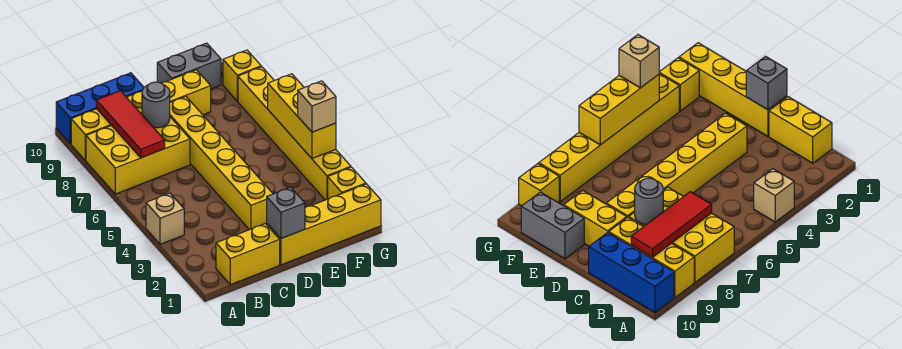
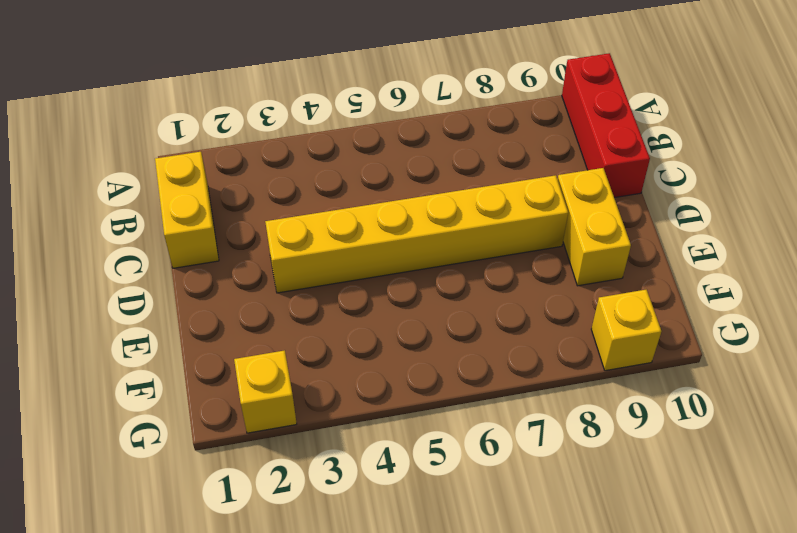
red 1x3 brick [562,53,650,198] -> blue 1x3 brick [56,73,144,144]
none -> tan 1x1 brick [146,193,184,244]
none -> yellow 2x3 brick [86,117,190,194]
none -> yellow 1x3 brick [71,91,142,161]

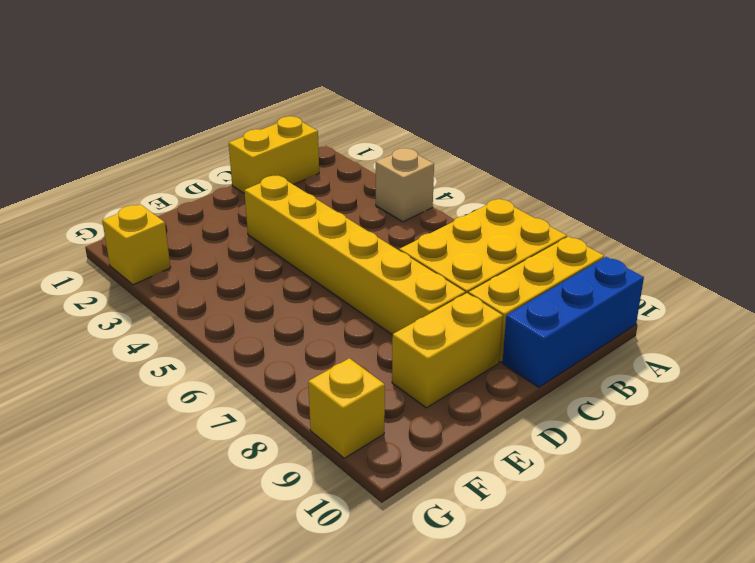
none -> yellow 1x4 brick [267,184,381,265]
none -> grey 1x2 brick [157,43,221,89]
none -> yellow 1x6 brick [238,67,351,200]

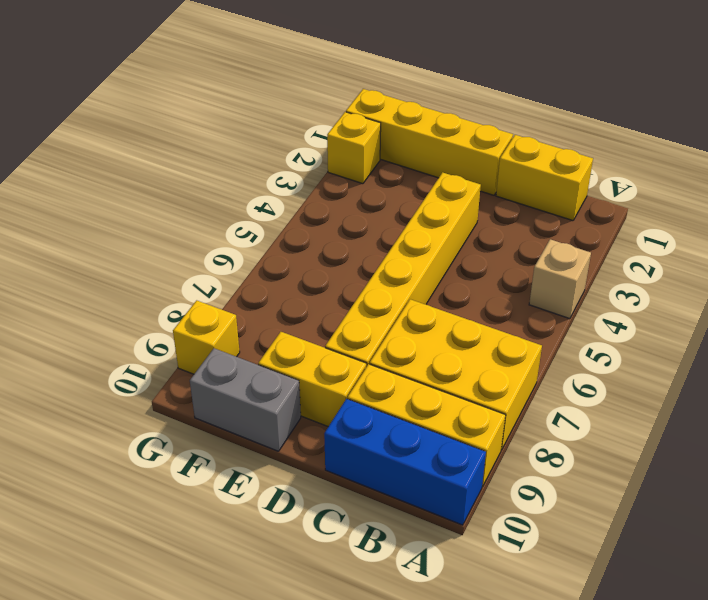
none -> yellow 1x6 brick [238,67,351,200]
none -> red 1x3 tile [96,91,165,158]
none -> grey 1x1 round brick [142,82,170,128]

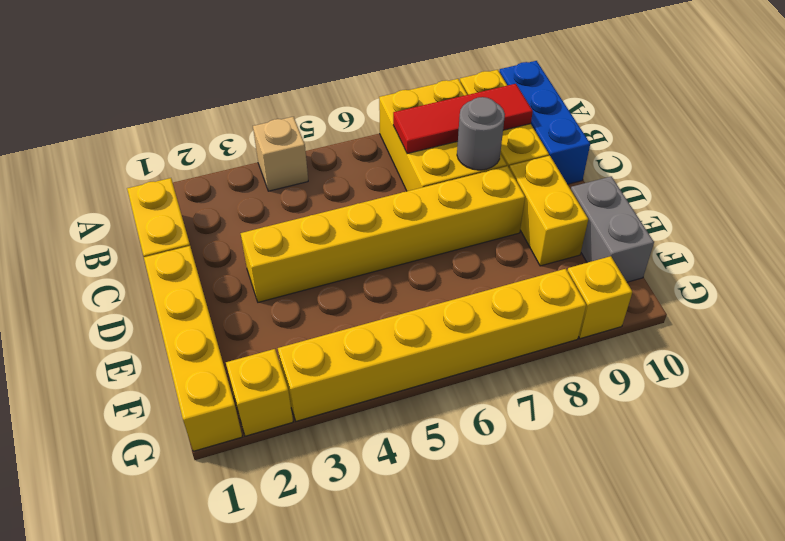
none -> grey 1x1 brick [267,187,305,239]
none -> yellow 1x3 brick [268,74,336,159]
none -> tan 1x1 brick [298,81,336,132]

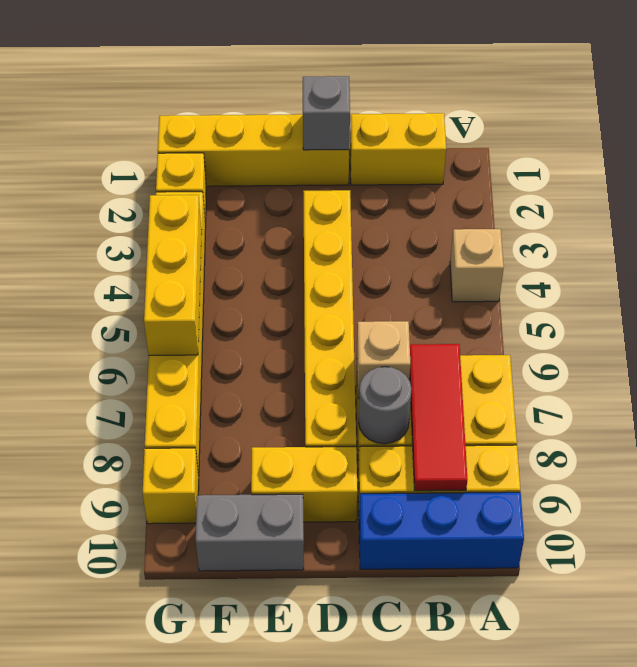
tan 1x1 brick [357,321,410,398] -> tan 1x1 brick moved to [298,81,336,132]

